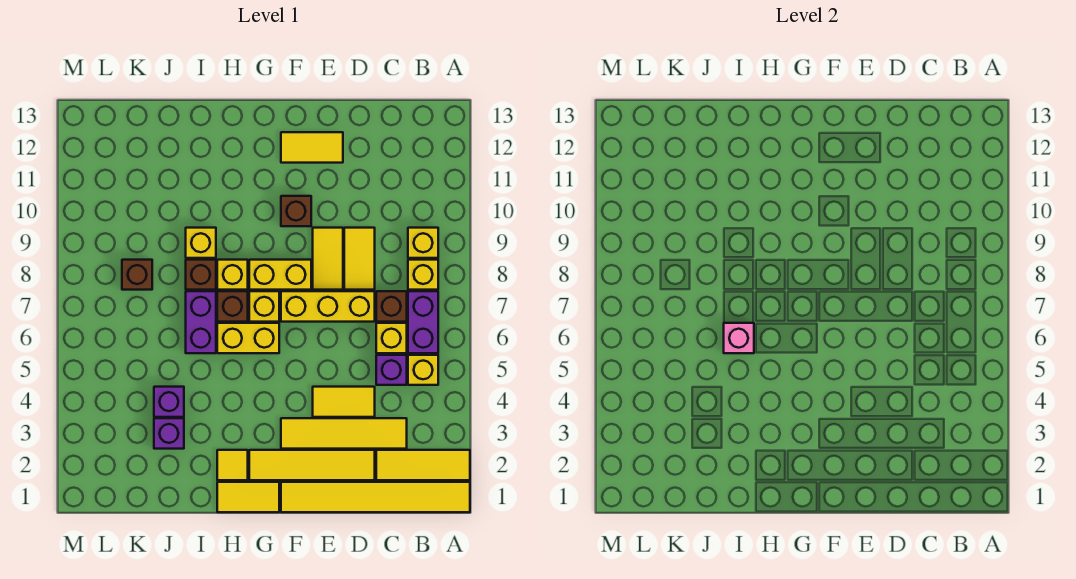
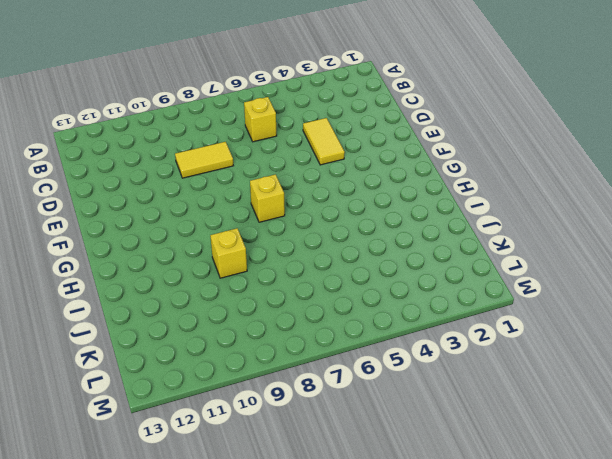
none -> yellow 1x6 tile [281,482,470,512]
none -> yellow 1x3 tile [376,450,470,480]
none -> yellow 1x1 brick [408,355,438,385]
none -> purple 1x2 brick [408,291,438,353]

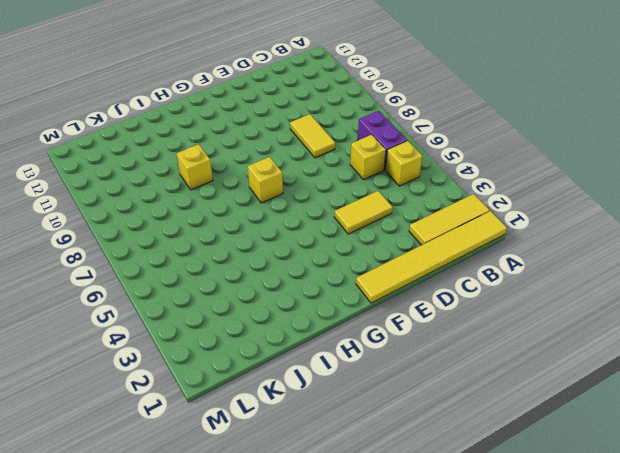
none -> yellow 1x1 brick [408,260,438,290]
none -> yellow 1x1 brick [408,228,438,258]
none -> yellow 1x4 tile [281,418,407,449]
none -> purple 1x1 brick [376,355,407,385]

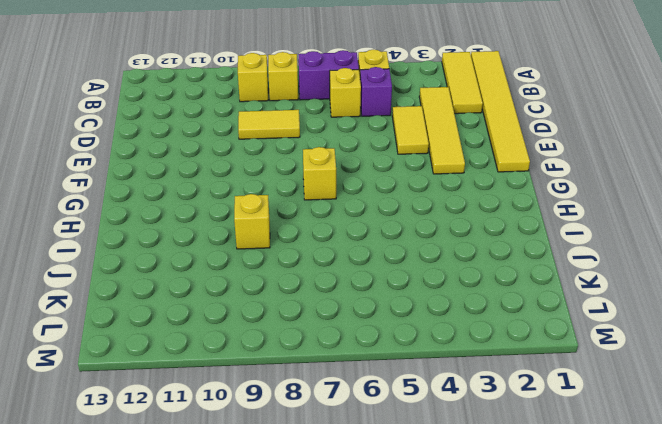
none -> brown 1x1 brick [376,291,407,322]
none -> yellow 1x4 tile [249,450,375,480]
none -> yellow 1x3 brick [281,291,375,322]
none -> yellow 1x2 tile [313,228,343,290]

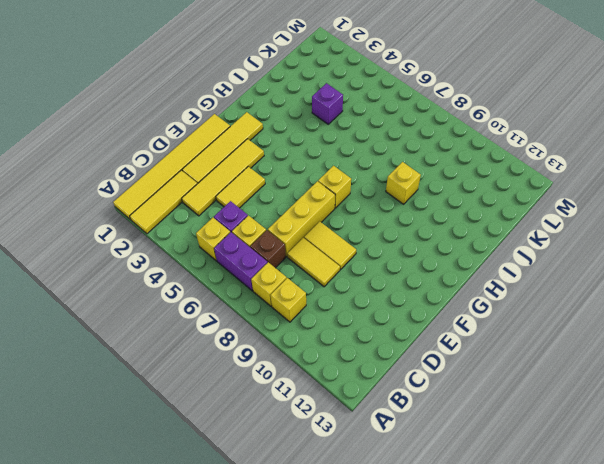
none -> yellow 1x2 tile [281,132,343,163]
none -> yellow 1x2 brick [249,260,311,290]
none -> brown 1x1 brick [281,196,311,226]
none -> yellow 1x2 tile [217,482,279,512]

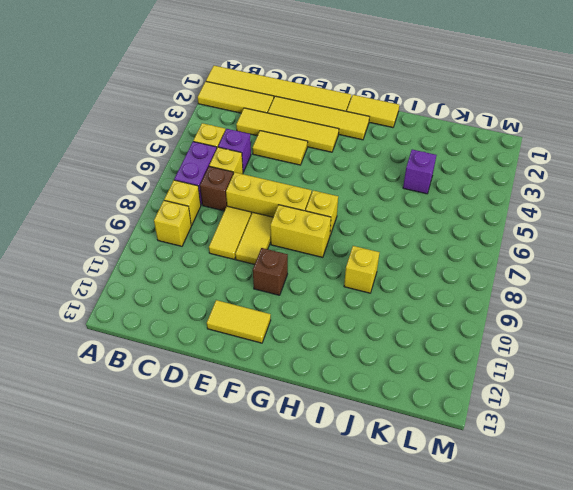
none -> yellow 1x2 brick [217,323,279,353]
none -> yellow 1x1 tile [217,450,248,480]
none -> brown 1x1 brick [217,291,248,322]
none -> yellow 1x1 brick [217,260,248,290]

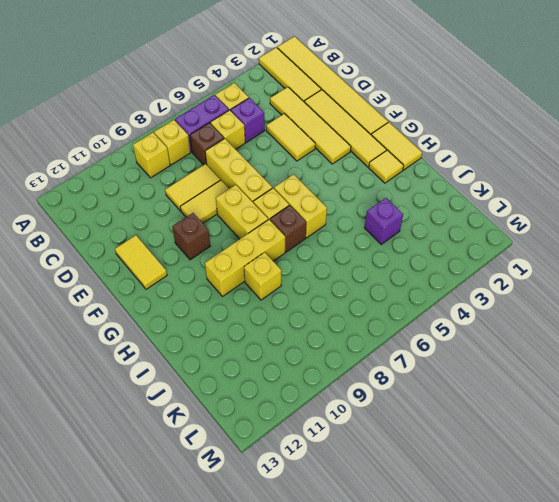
yellow 1x3 brick [205,220,285,297] -> yellow 1x1 brick [217,260,248,290]
none -> purple 1x2 brick [186,291,216,353]
none -> brown 1x1 brick [186,260,216,290]
none -> purple 1x1 brick [154,418,184,449]
none -> brown 1x1 brick [122,260,152,290]

